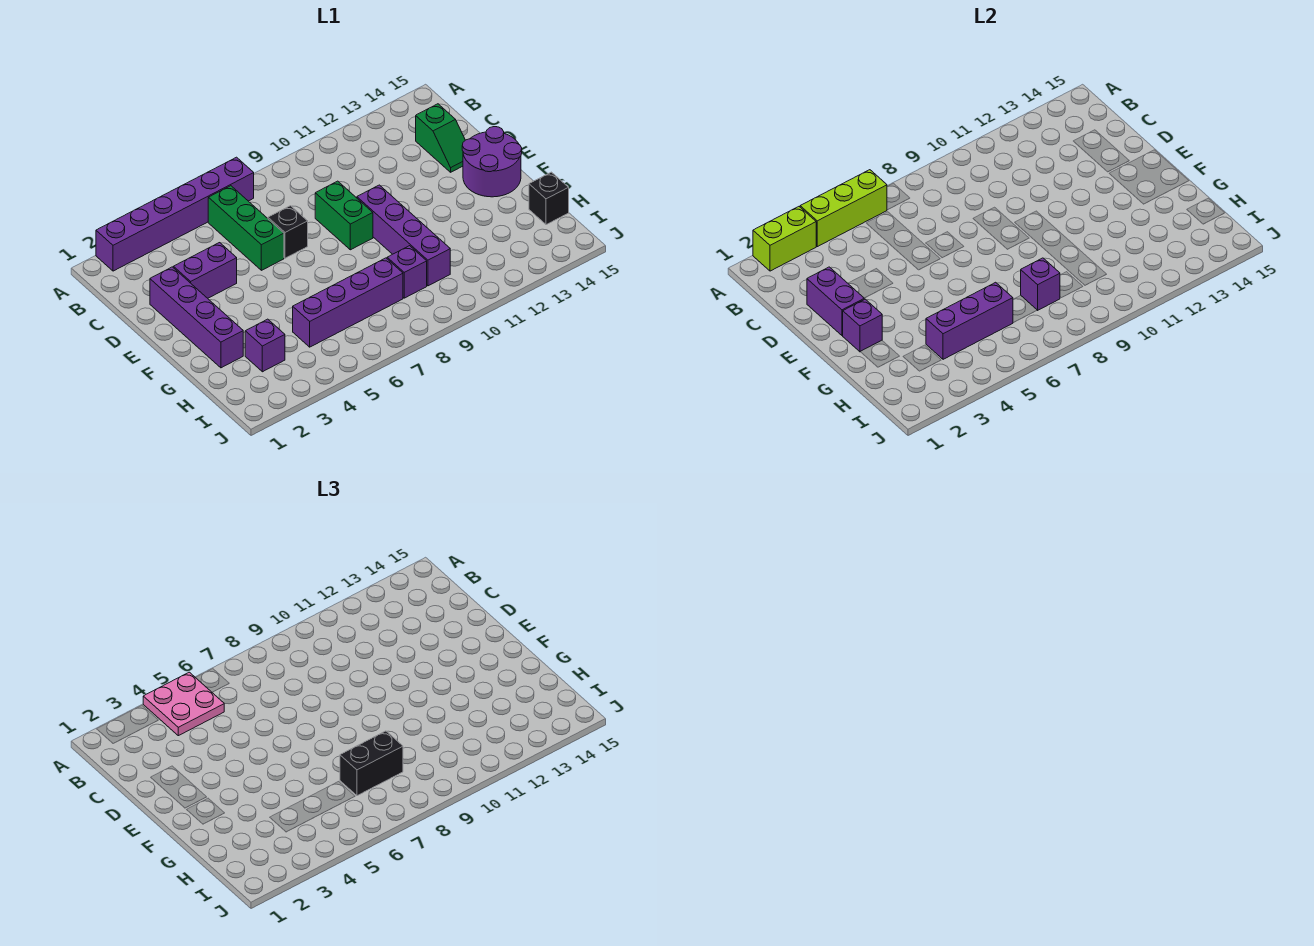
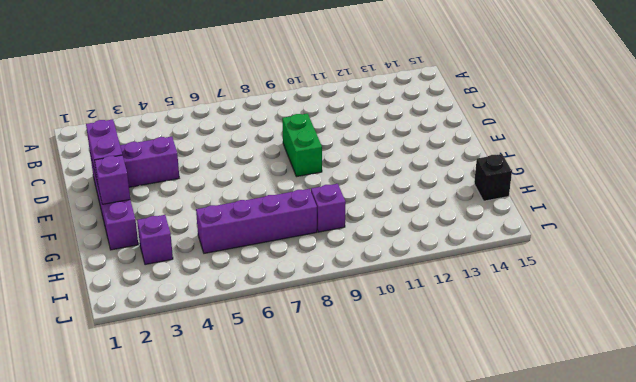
none -> purple 1x6 brick [96,157,254,271]
none -> green 1x3 brick [208,186,284,270]
none -> green 1x2 slope [416,104,465,172]

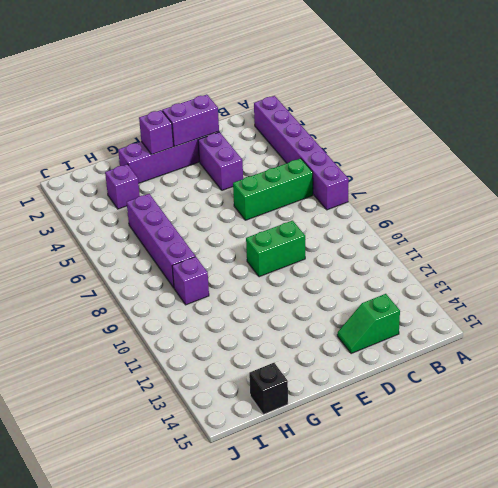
none -> black 1x1 brick [268,206,308,258]
none -> purple 1x4 brick [357,185,450,286]
none -> purple 2x2 round brick [462,127,522,197]

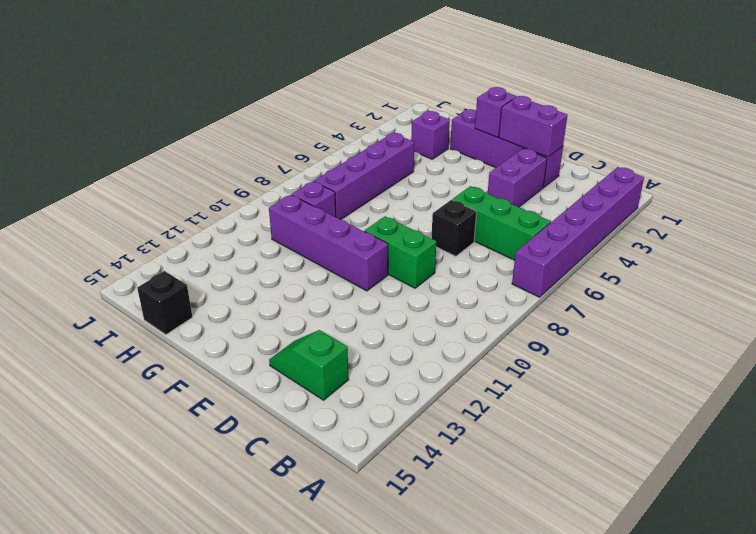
none -> purple 2x2 round brick [462,127,522,197]
none -> lime 1x2 brick [753,207,816,271]
none -> lime 1x3 brick [800,170,887,247]

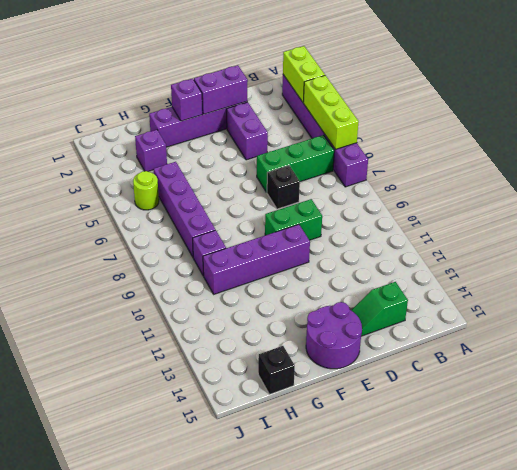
lime 1x1 round brick [133,171,159,210] -> none
none -> purple 1x3 brick [926,282,1013,359]
none -> purple 1x1 brick [1021,258,1060,310]
none -> pink 2x2 plate [143,672,224,736]

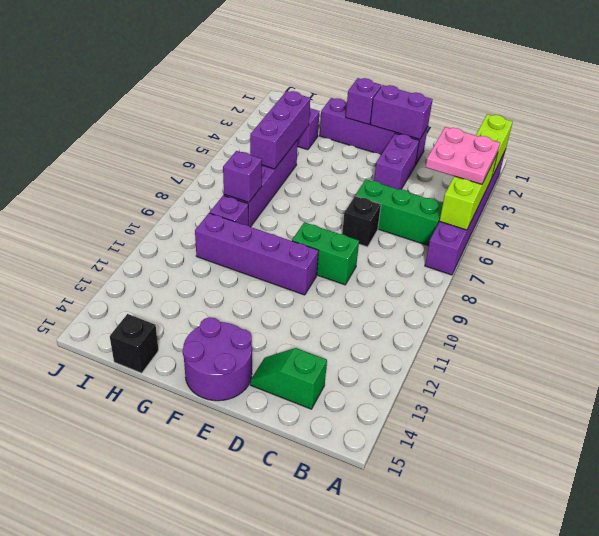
none -> black 1x2 brick [340,731,403,796]

